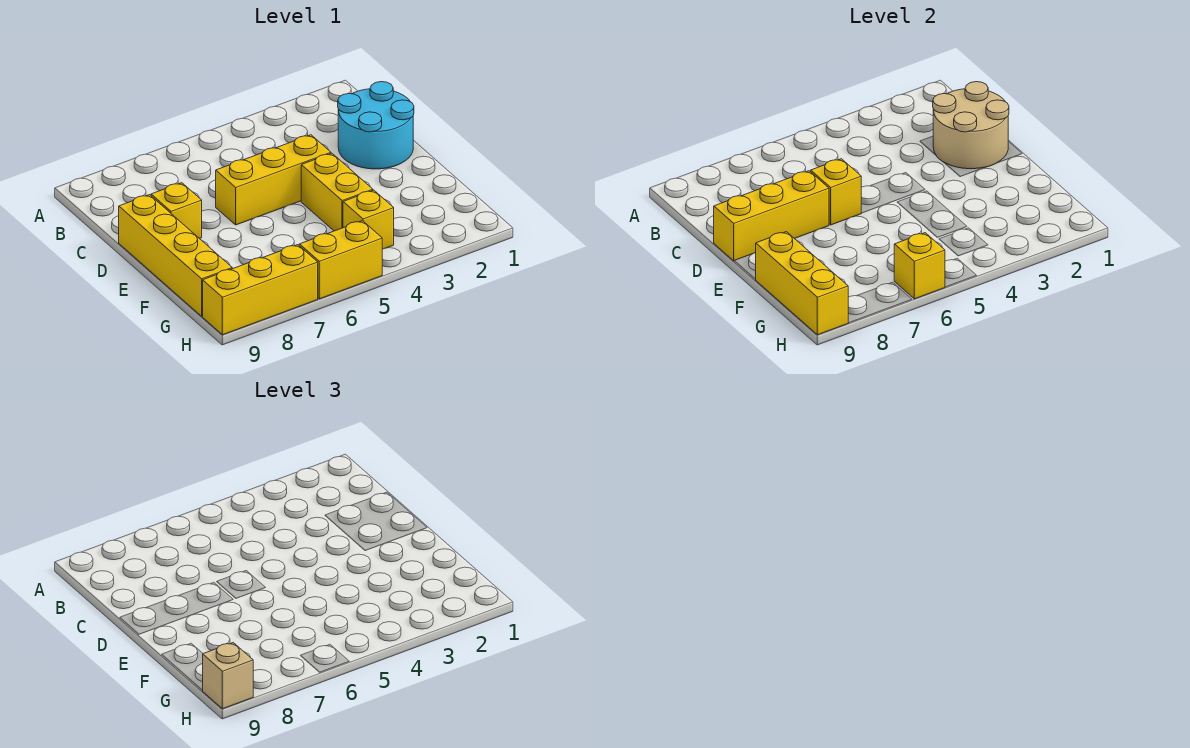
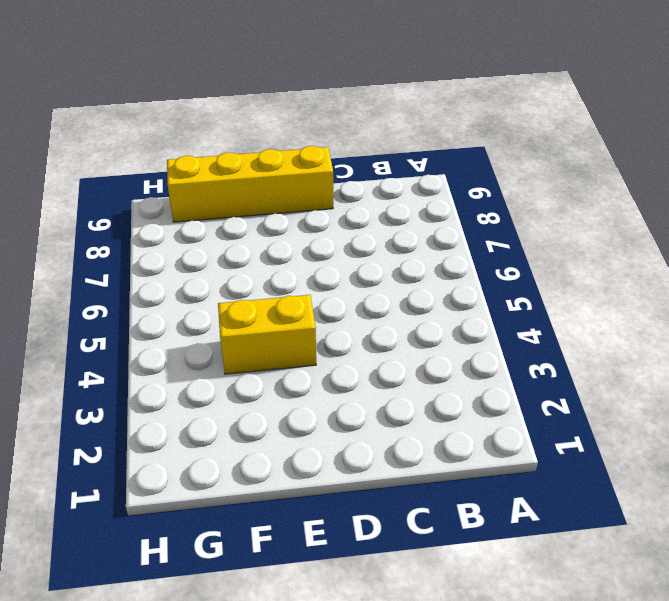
none -> cyan 2x2 round brick [338,82,414,169]
none -> yellow 1x3 brick [216,135,331,225]
none -> yellow 1x1 brick [151,183,202,239]

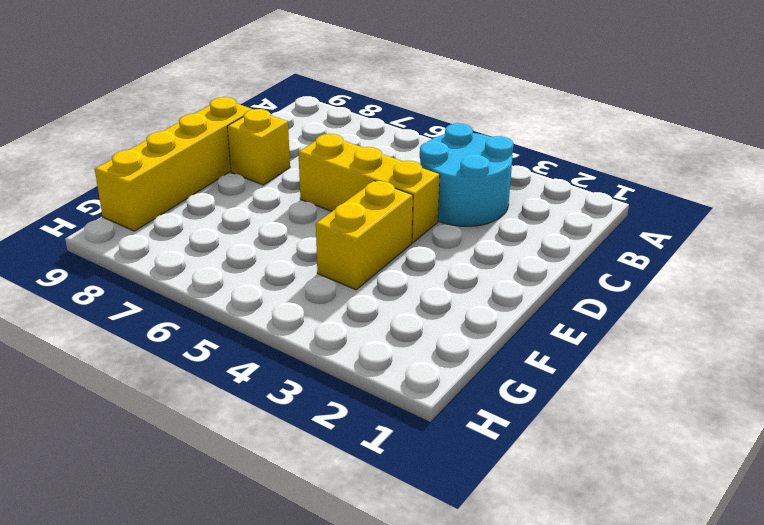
cyan 2x2 round brick [420,123,513,226] -> cyan 2x2 round brick moved to [338,82,414,169]
none -> yellow 1x1 brick [343,190,394,249]
none -> yellow 1x2 brick [299,221,382,299]
none -> yellow 1x3 brick [203,245,318,335]

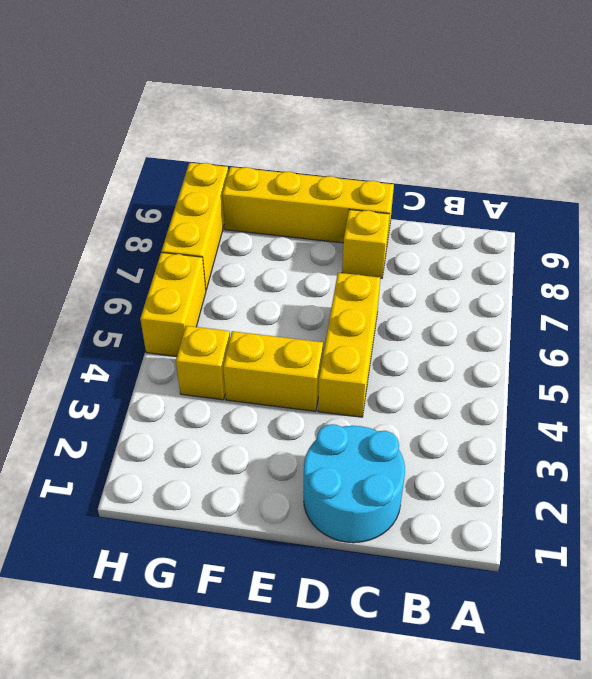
none -> tan 2x2 round brick [933,82,1009,169]
none -> yellow 1x1 brick [811,159,861,225]
none -> yellow 1x3 brick [714,171,829,261]

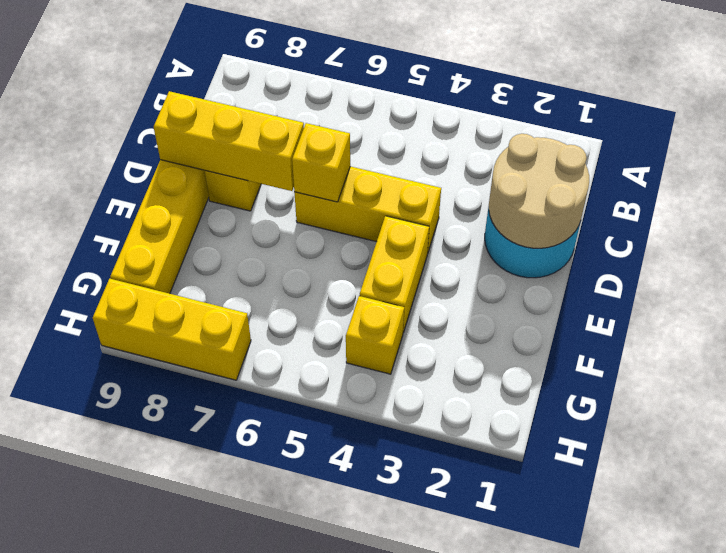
none -> yellow 1x2 brick [299,221,382,299]
none -> yellow 1x3 brick [755,232,848,335]
none -> yellow 1x1 brick [894,233,945,299]

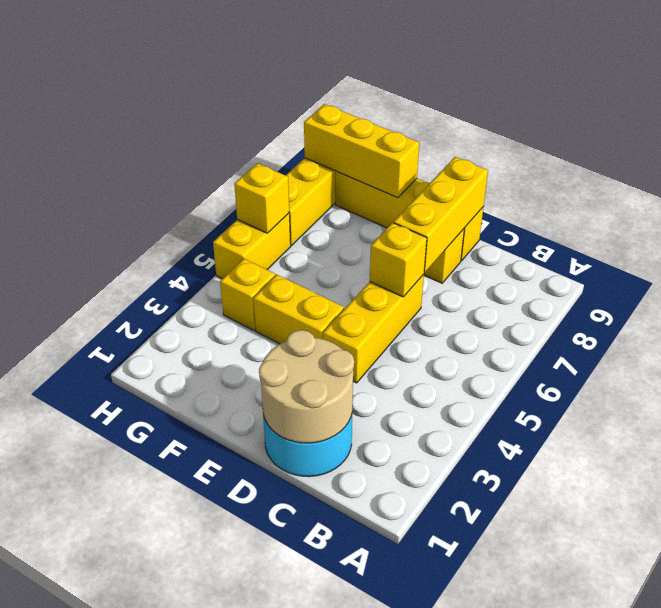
none -> tan 1x1 brick [202,643,253,709]

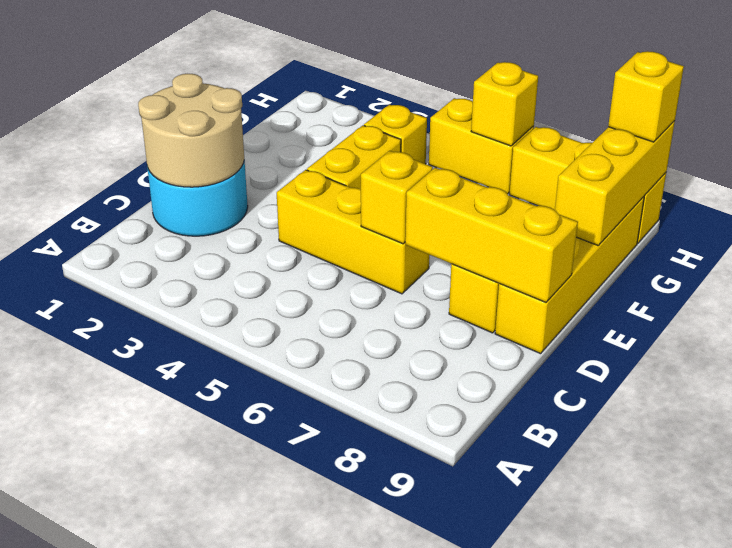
yellow 1x1 brick [608,51,684,142] -> tan 1x1 brick [202,643,253,709]

